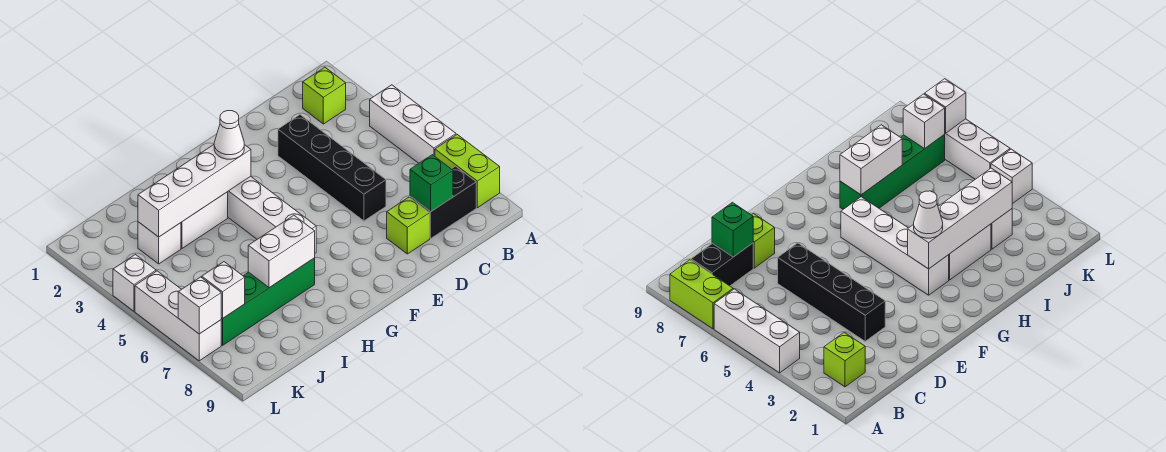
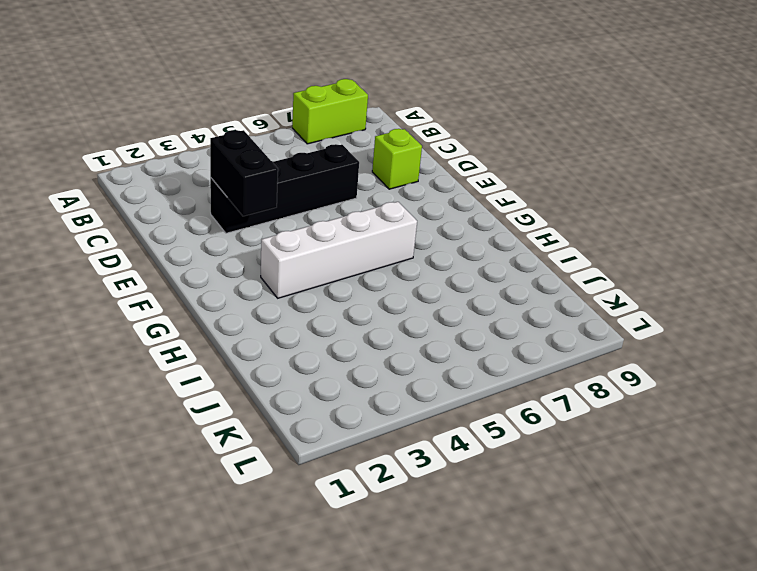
black 1x2 brick [210,130,278,216] -> black 1x2 brick moved to [410,166,476,238]
none -> white 1x3 brick [370,85,456,163]
none -> lime 1x1 brick [303,67,346,124]
none -> white 1x2 brick [181,192,228,248]

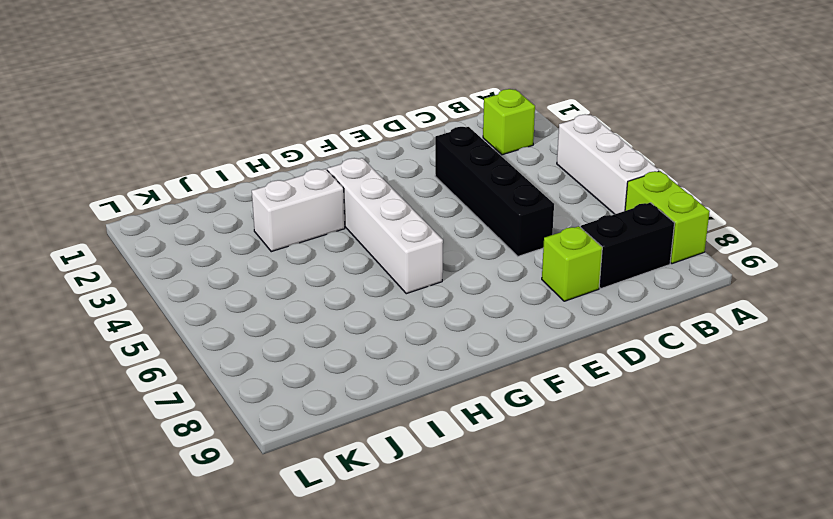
none -> green 1x4 brick [221,258,315,345]
none -> white 1x1 brick [138,222,181,264]
none -> white 1x1 brick [113,254,156,311]

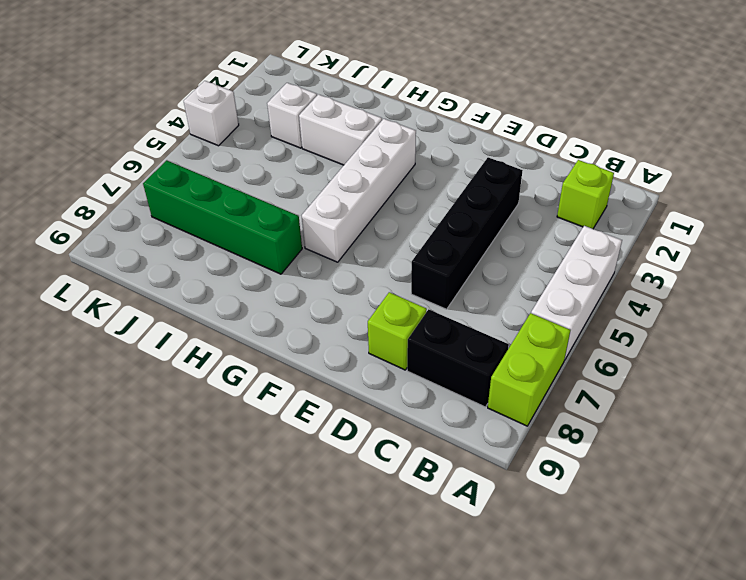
none -> white 1x3 brick [135,271,221,361]
none -> green 1x1 brick [410,155,453,212]
none -> white 1x4 brick [138,145,251,237]

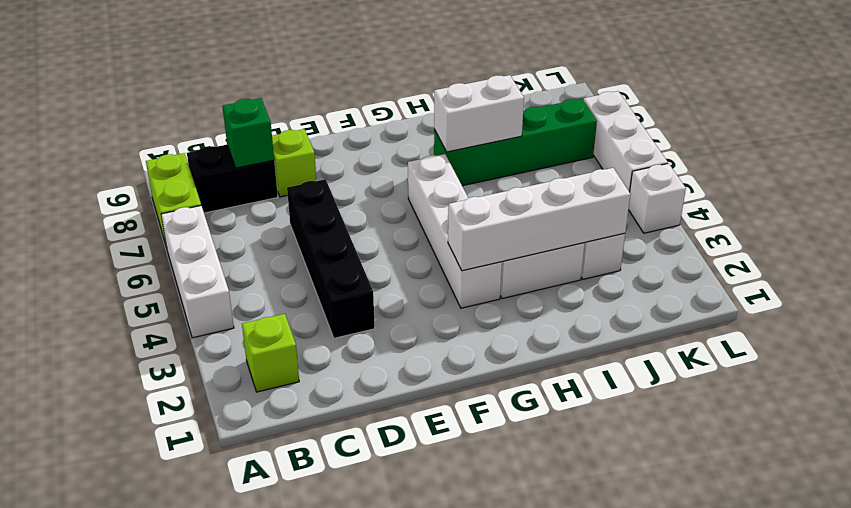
none -> white 1x1 brick [202,262,245,319]
none -> white 1x1 brick [178,277,221,334]
none -> white 1x1 cone [214,111,244,159]

